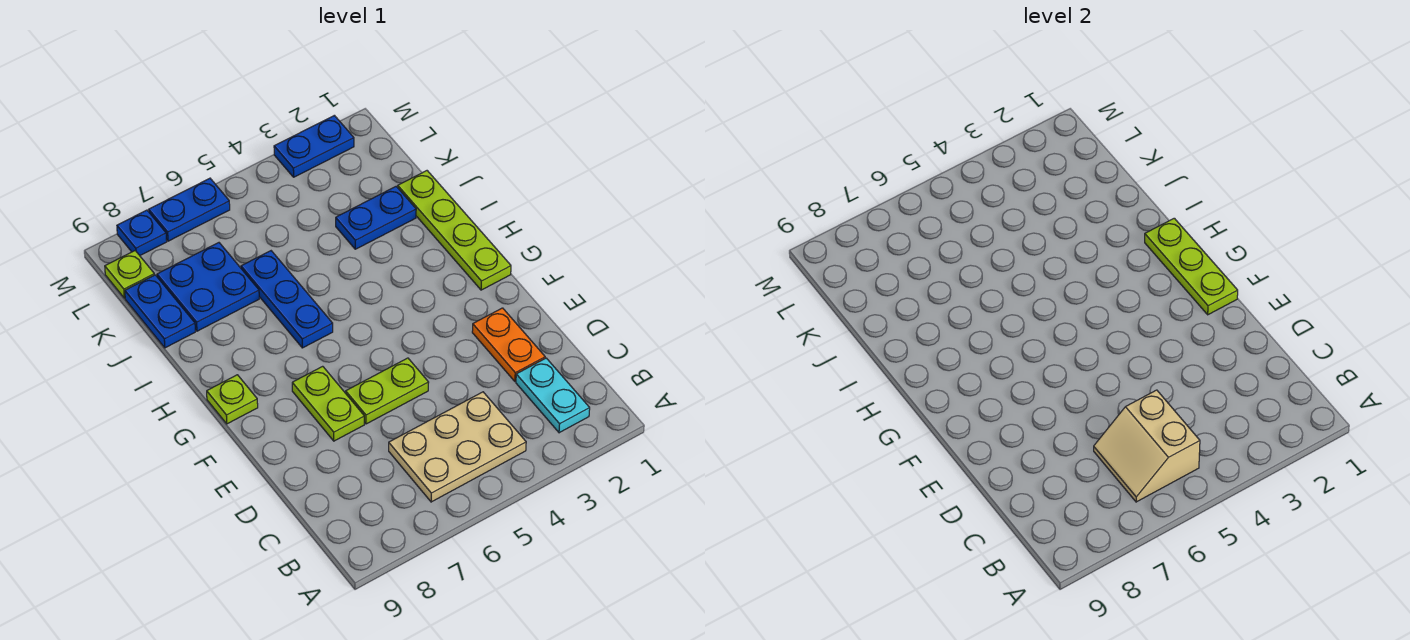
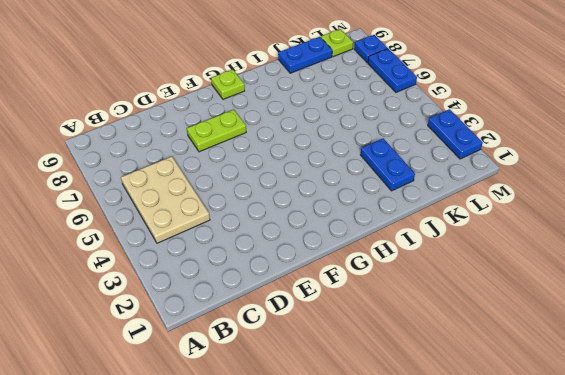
none -> cyan 1x2 plate [516,358,590,433]
none -> orange 1x2 plate [472,308,545,382]
none -> lime 1x2 plate [346,358,429,424]

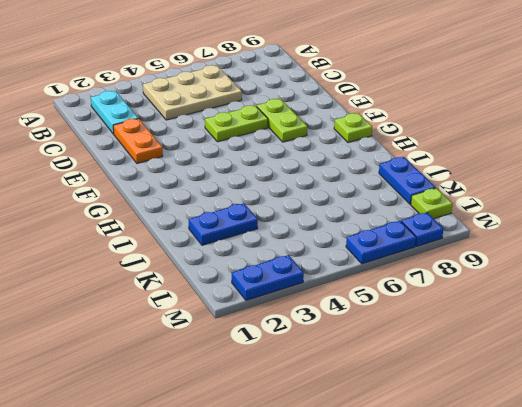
none -> lime 1x4 plate [398,171,511,290]
none -> blue 1x3 plate [241,251,333,348]
none -> blue 2x2 plate [157,243,259,331]

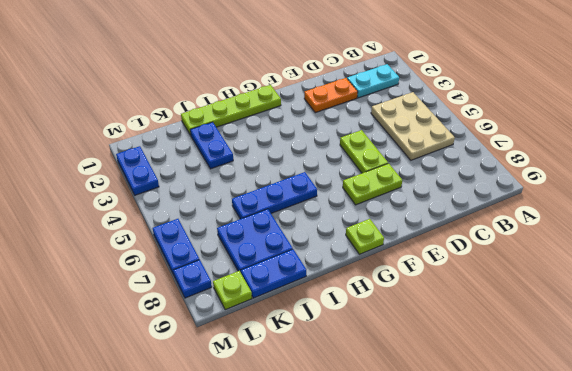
none -> tan 2x2 slope [1094,390,1200,502]
none -> lime 1x3 plate [1145,218,1238,315]

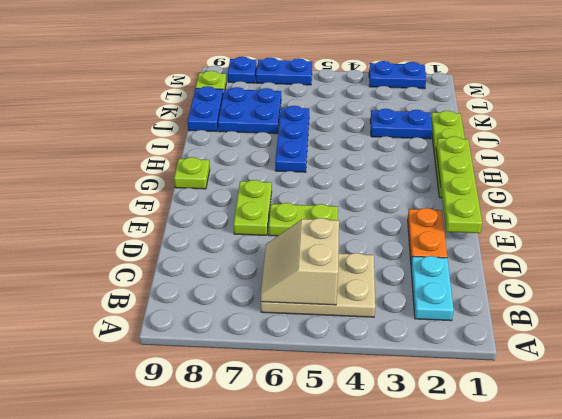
lime 1x4 plate [436,136,482,233] -> lime 1x3 plate [1145,218,1238,315]

